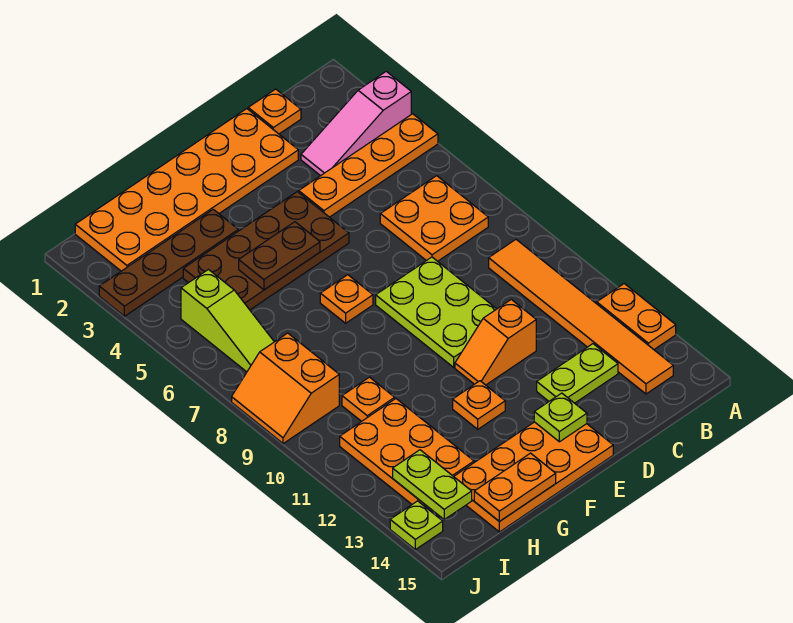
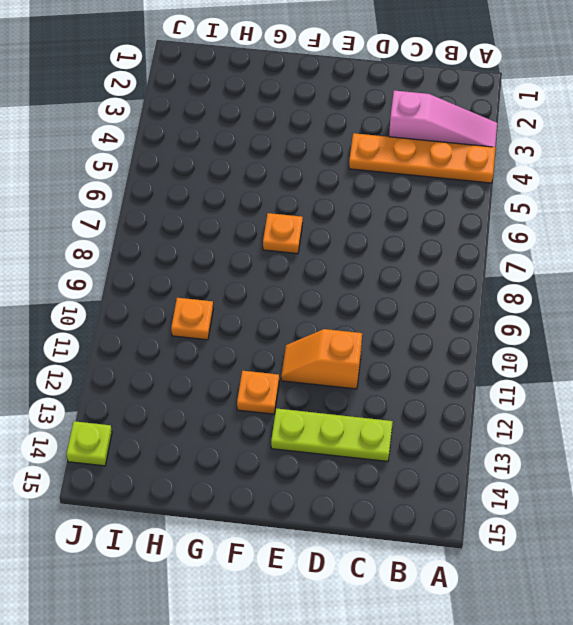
pink 1x3 slope [389,90,497,147] -> pink 1x3 slope turned to [301,71,411,176]
lime 1x3 plate [271,408,393,461] -> lime 1x2 plate [537,344,618,403]
none -> orange 1x2 plate [597,284,676,349]
none -> orange 2x2 plate [380,176,488,261]
none -> orange 1x6 tile [489,240,673,394]

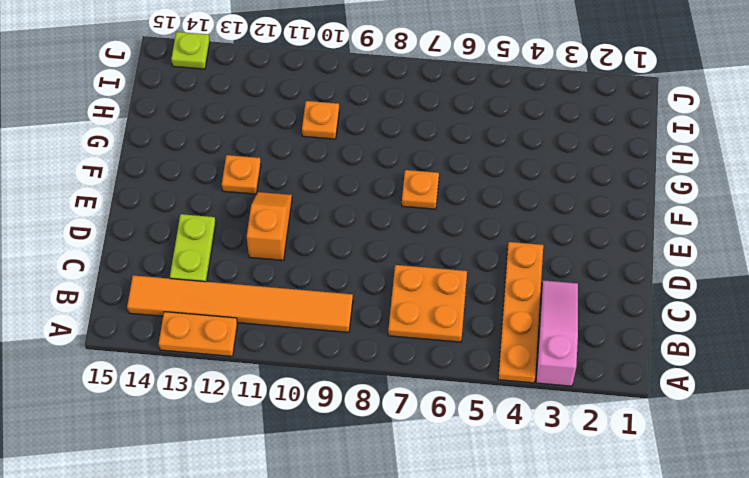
none -> orange 1x1 plate [248,89,301,134]
none -> orange 2x6 plate [75,109,298,271]
none -> lime 2x3 plate [376,257,496,367]

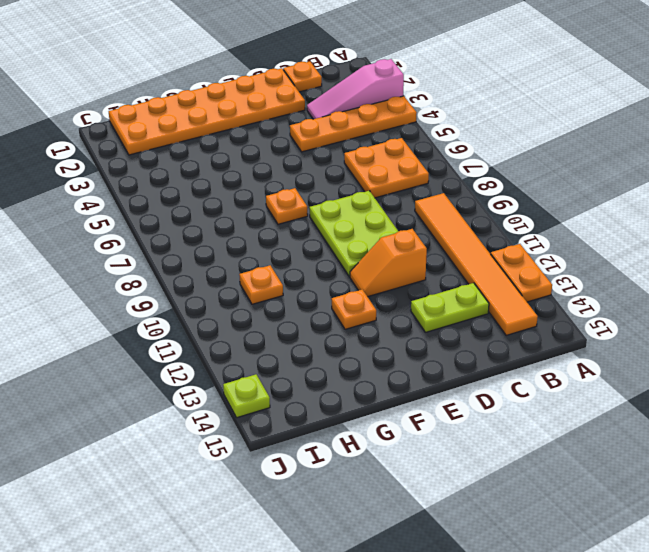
none -> brown 2x4 plate [183,192,349,310]
none -> orange 2x4 plate [454,422,613,532]
none -> brown 1x4 plate [99,209,238,316]

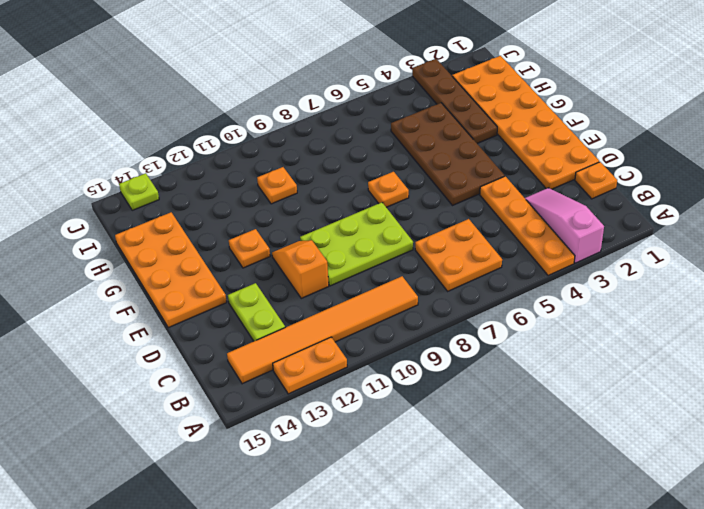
none -> orange 2x3 plate [340,399,474,505]
none -> lime 1x3 slope [181,270,274,372]
none -> orange 2x2 slope [232,333,339,444]

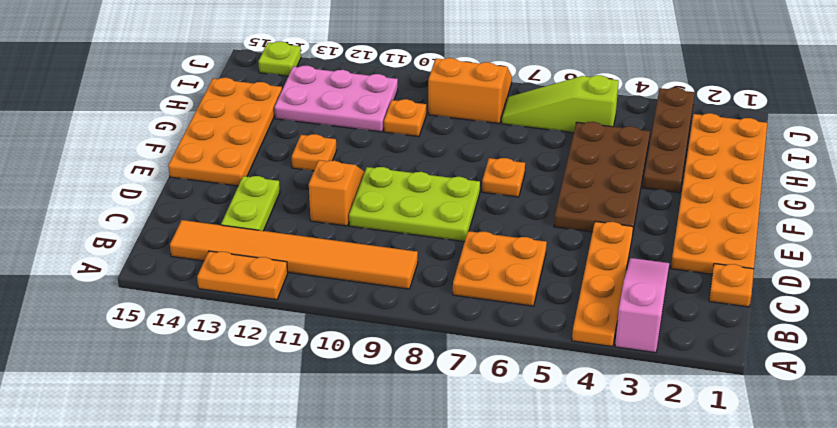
pink 2x3 plate [274,66,398,132] -> orange 2x3 plate [340,399,474,505]
none -> lime 1x1 plate [534,393,587,442]
none -> brown 1x2 plate [239,222,320,290]
none -> orange 1x2 plate [474,453,556,522]

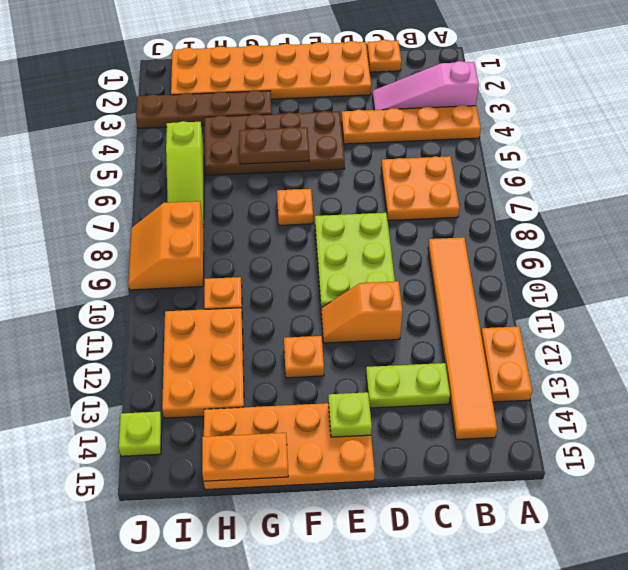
none -> lime 1x2 plate [393,450,472,519]

